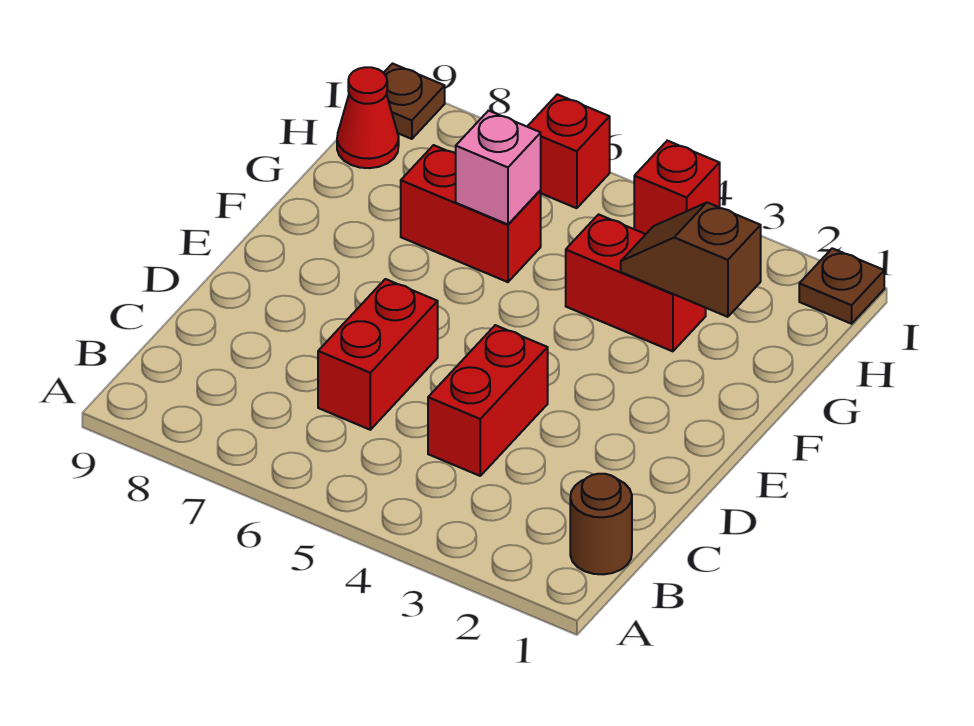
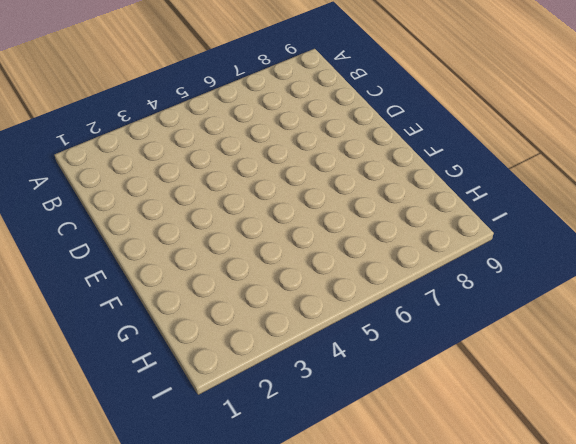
none -> brown 1x1 round brick [570,474,632,574]
none -> red 1x2 brick [428,325,548,476]
none -> red 1x2 brick [318,279,438,430]

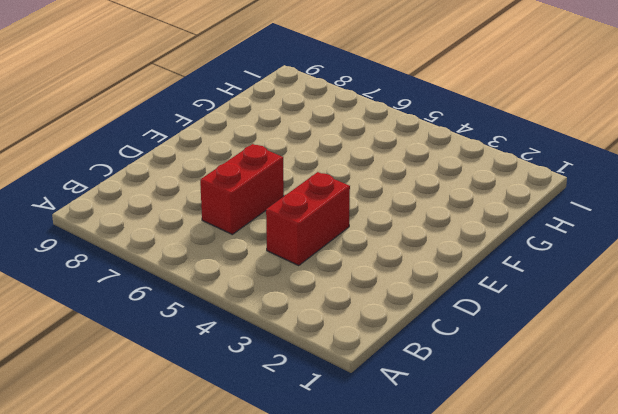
none -> brown 1x1 round brick [570,474,632,574]
none -> red 1x2 brick [566,214,706,351]
none -> red 1x2 brick [401,145,541,282]

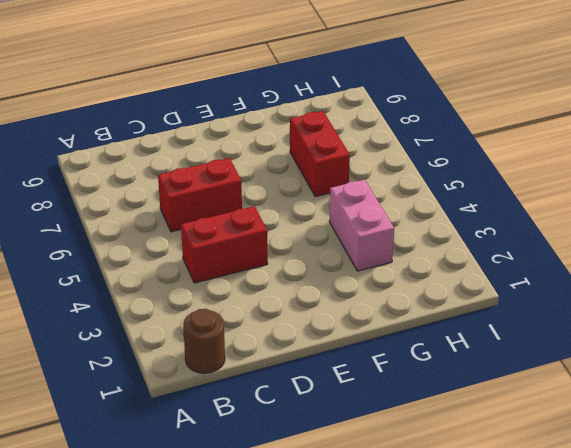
pink 1x2 brick [329,180,394,271] -> red 1x2 brick [566,214,706,351]
none -> red 1x1 cone [337,67,399,168]
none -> brown 1x1 plate [799,248,884,324]
none -> red 1x1 brick [634,141,720,234]

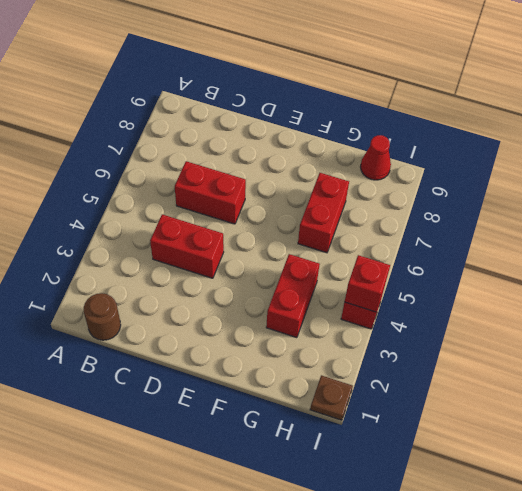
red 1x1 brick [345,255,390,312] -> red 1x1 brick moved to [527,94,610,208]
none -> brown 1x1 plate [384,64,445,139]
none -> brown 1x2 slope [621,203,761,317]
none -> pink 1x1 brick [456,111,541,224]

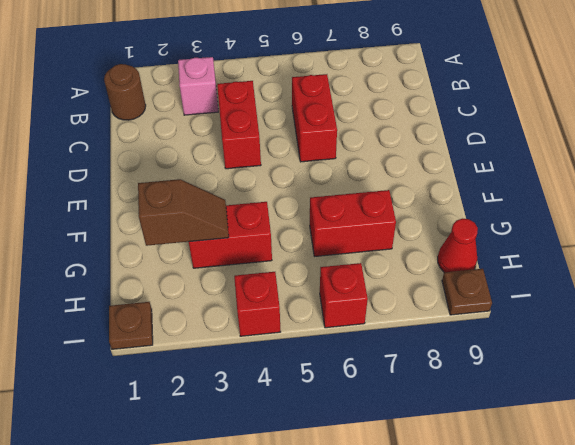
pink 1x1 brick [178,57,218,115] -> pink 1x1 brick moved to [456,111,541,224]

